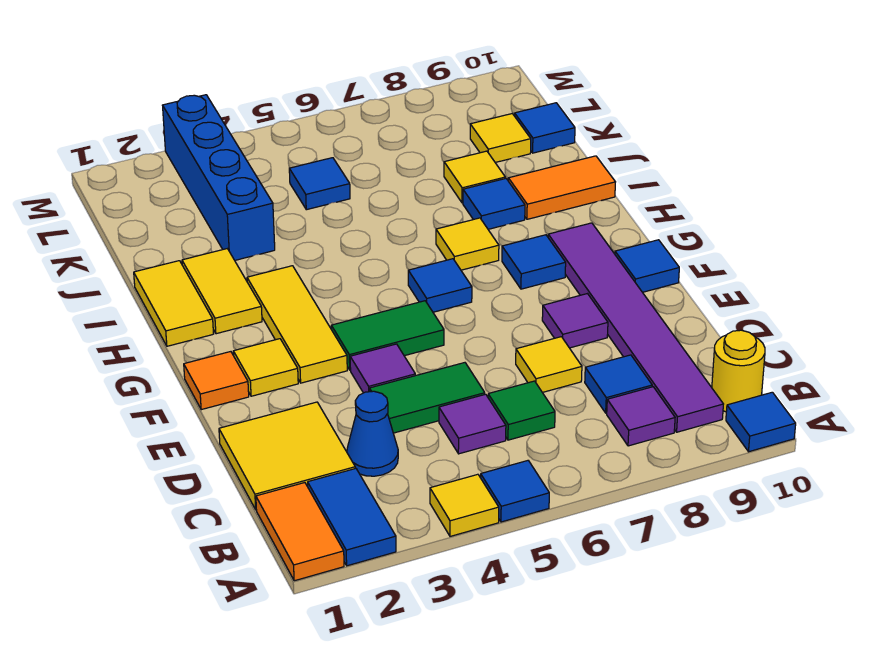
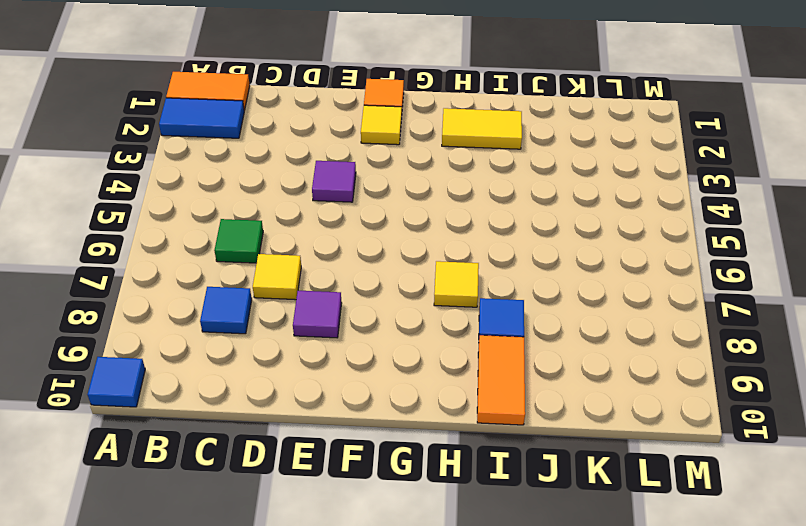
none -> yellow 1x1 tile [430,474,499,536]
none -> blue 1x1 tile [481,461,549,522]
none -> purple 1x1 tile [607,387,675,446]
none -> purple 1x6 tile [548,223,723,432]

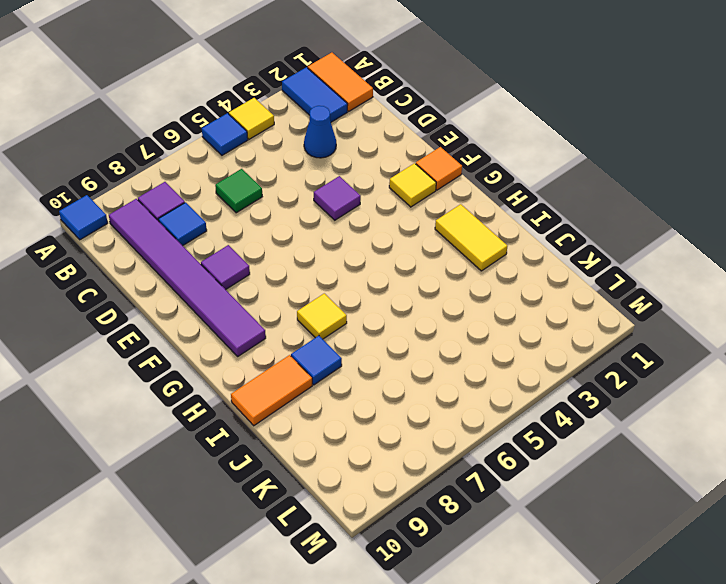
none -> yellow 1x1 round brick [712,330,765,412]
none -> yellow 2x2 tile [219,402,355,509]
none -> purple 1x1 tile [439,394,506,454]
none -> green 1x2 tile [370,363,485,433]

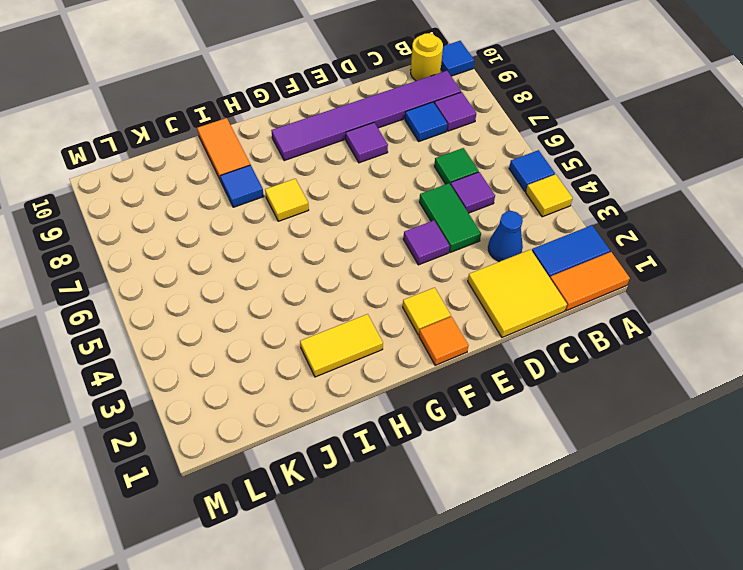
none -> yellow 1x1 tile [516,337,582,393]
none -> yellow 1x3 tile [247,266,347,383]
none -> green 1x2 tile [331,301,444,370]
none -> blue 1x1 tile [615,240,679,292]

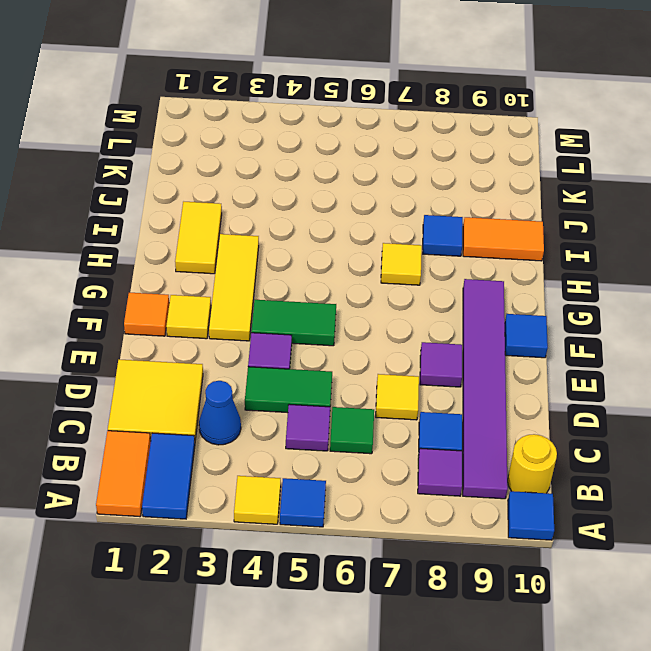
none -> blue 1x1 tile [408,259,472,312]
none -> blue 1x1 tile [502,235,566,289]
none -> yellow 1x2 tile [134,261,213,346]
none -> blue 1x4 brick [163,95,275,260]

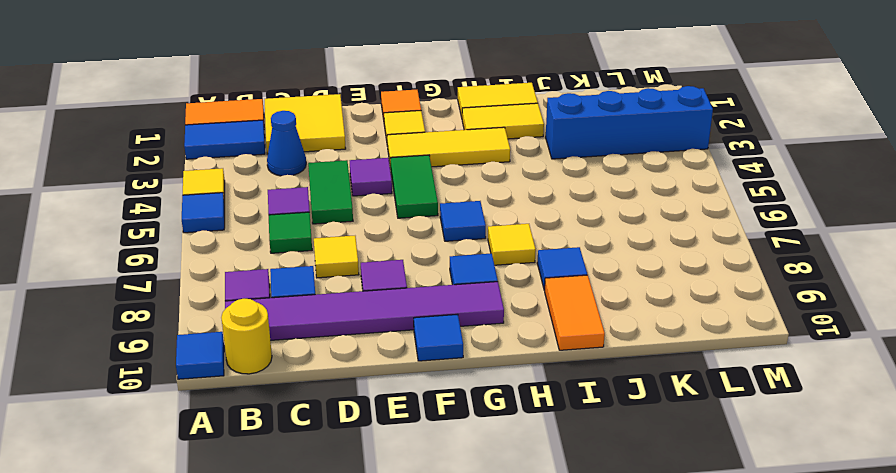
none -> yellow 1x1 tile [444,151,505,203]
none -> blue 1x1 tile [289,158,350,210]
none -> yellow 1x1 tile [470,114,531,162]
none -> blue 1x1 tile [515,103,575,153]

